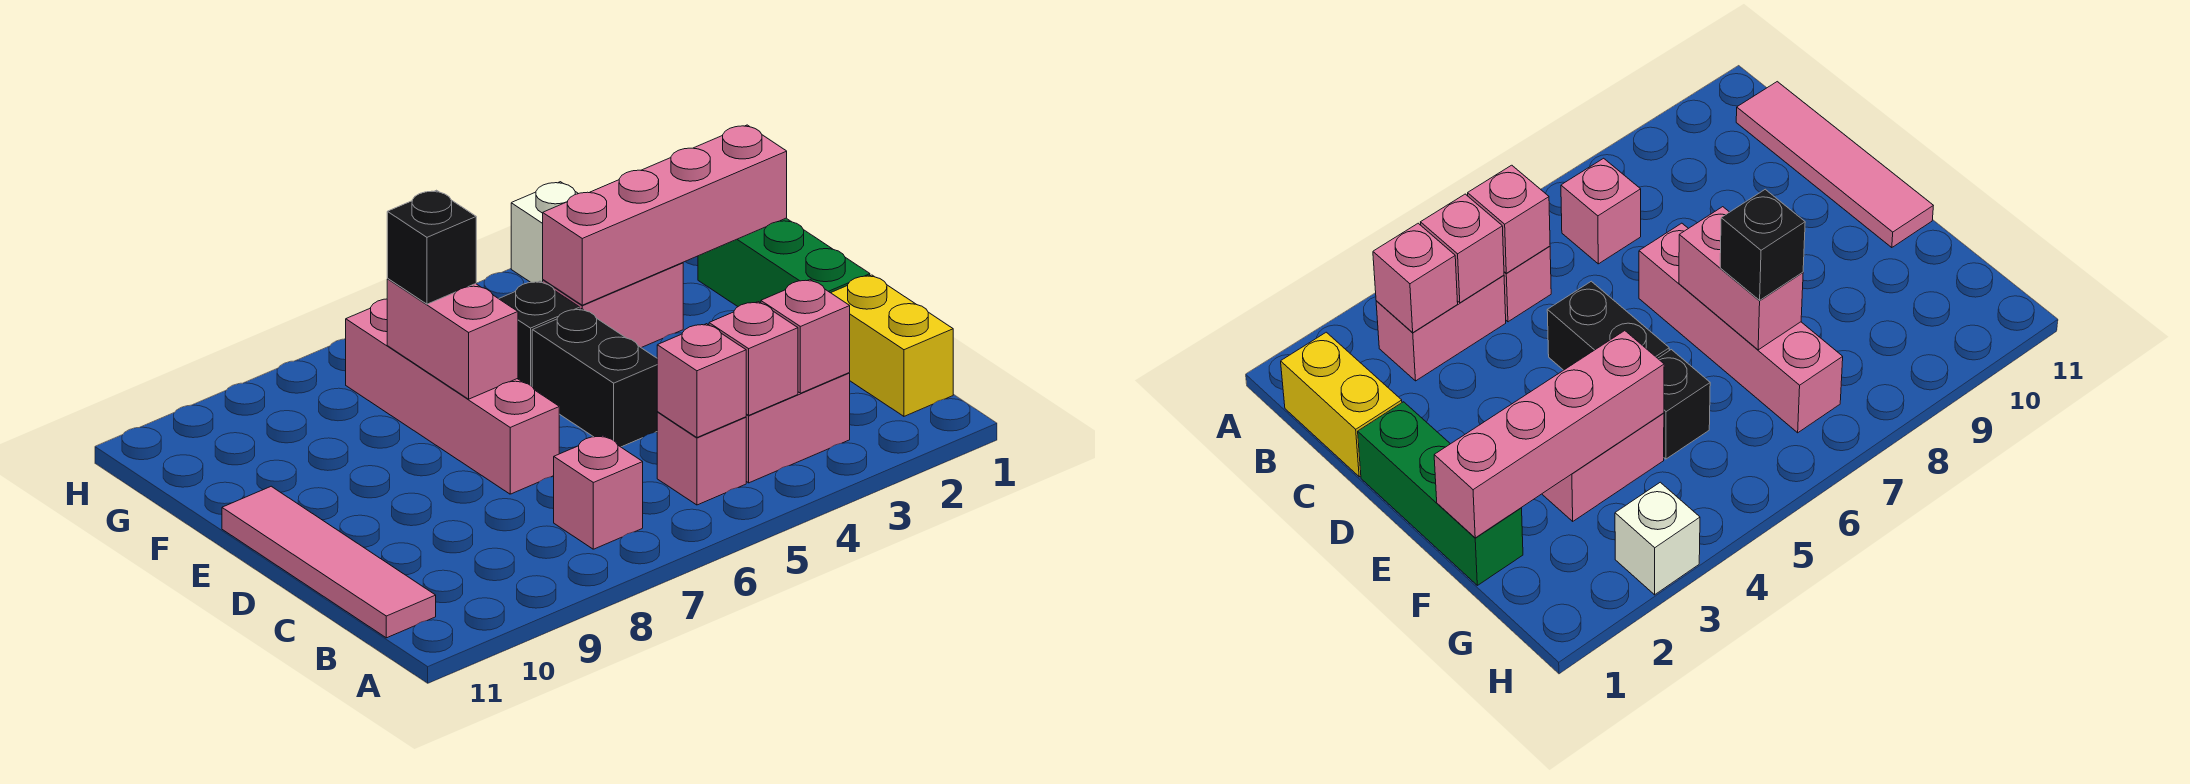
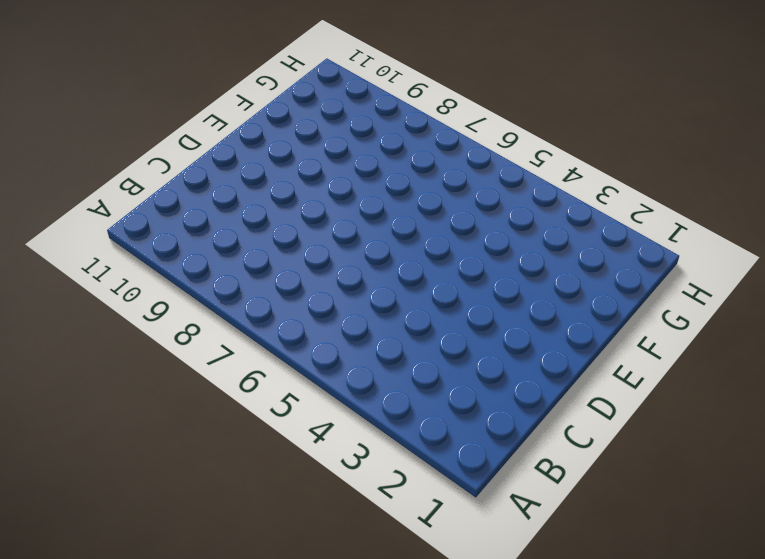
none -> yellow 1x2 brick [831,275,953,416]
none -> pink 1x2 brick [746,373,850,483]
none -> pink 1x1 brick [657,412,746,505]

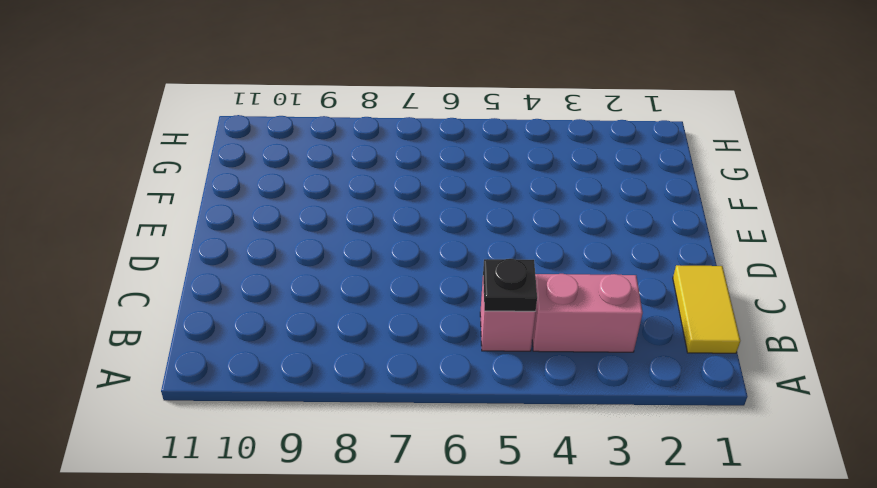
yellow 1x2 tile [673,265,740,353] -> yellow 1x2 brick [831,275,953,416]
black 1x1 plate [483,259,537,311] -> pink 1x1 brick [657,324,746,437]
none -> pink 1x1 brick [554,436,643,549]
none -> pink 1x4 tile [222,486,436,638]
none -> green 1x3 brick [698,218,870,306]

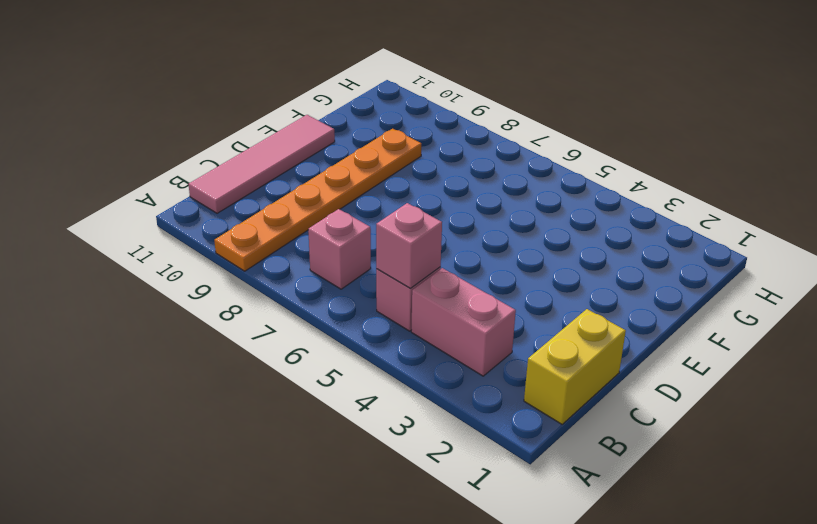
orange 1x6 plate [214,129,421,271] -> none
none -> green 1x3 brick [698,218,870,306]
none -> black 1x2 brick [532,309,658,447]
none -> pink 1x4 brick [346,299,559,494]

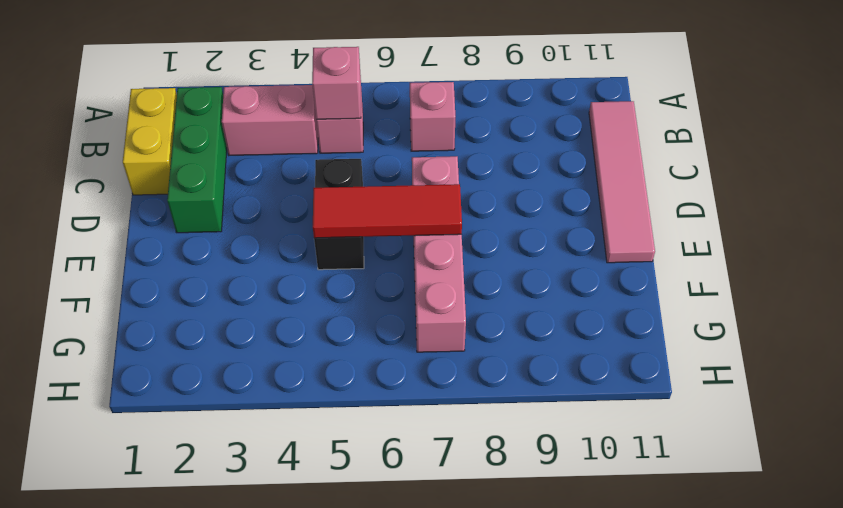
green 1x3 brick [167,87,227,233] -> green 1x3 brick moved to [698,218,870,306]
red 1x3 tile [313,184,462,238] -> pink 1x2 brick [387,279,518,399]
none -> pink 1x2 brick [543,263,683,348]
none -> black 1x1 brick [499,281,580,386]
none -> white 1x1 brick [511,182,578,282]

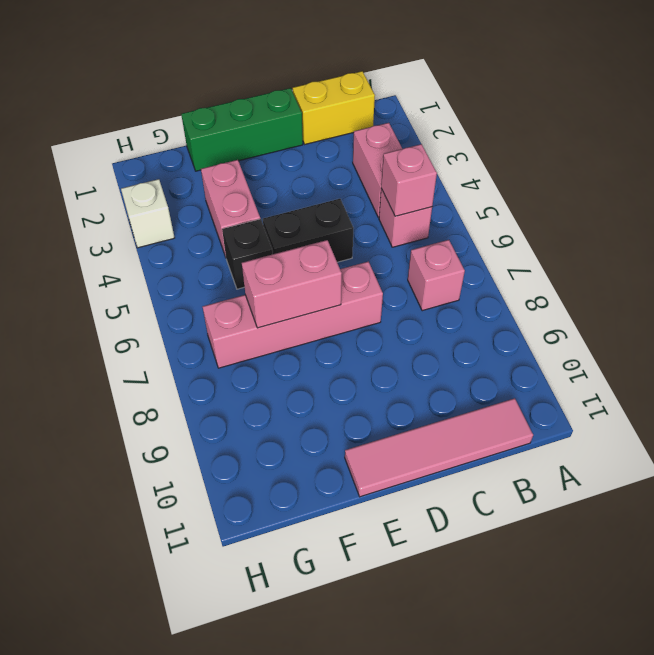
none -> pink 1x1 brick [761,280,850,393]
none -> pink 1x1 brick [709,302,798,415]
none -> pink 1x4 brick [543,125,787,305]

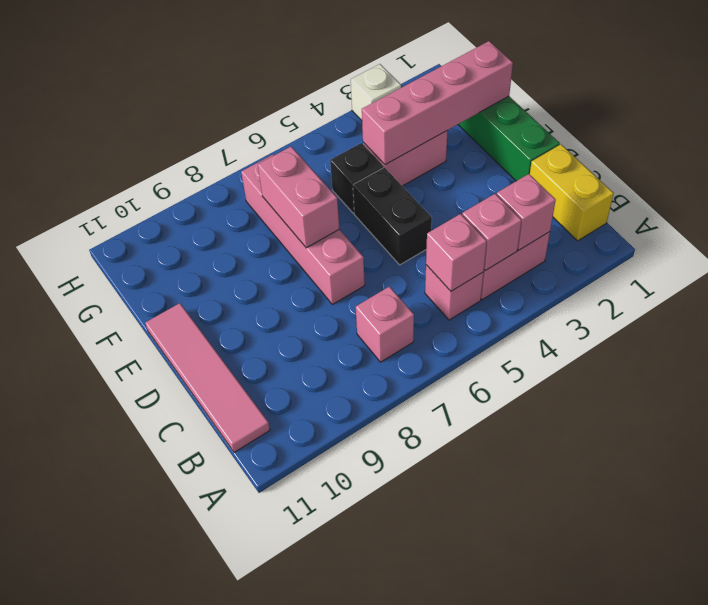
none -> black 1x1 brick [387,190,476,304]

